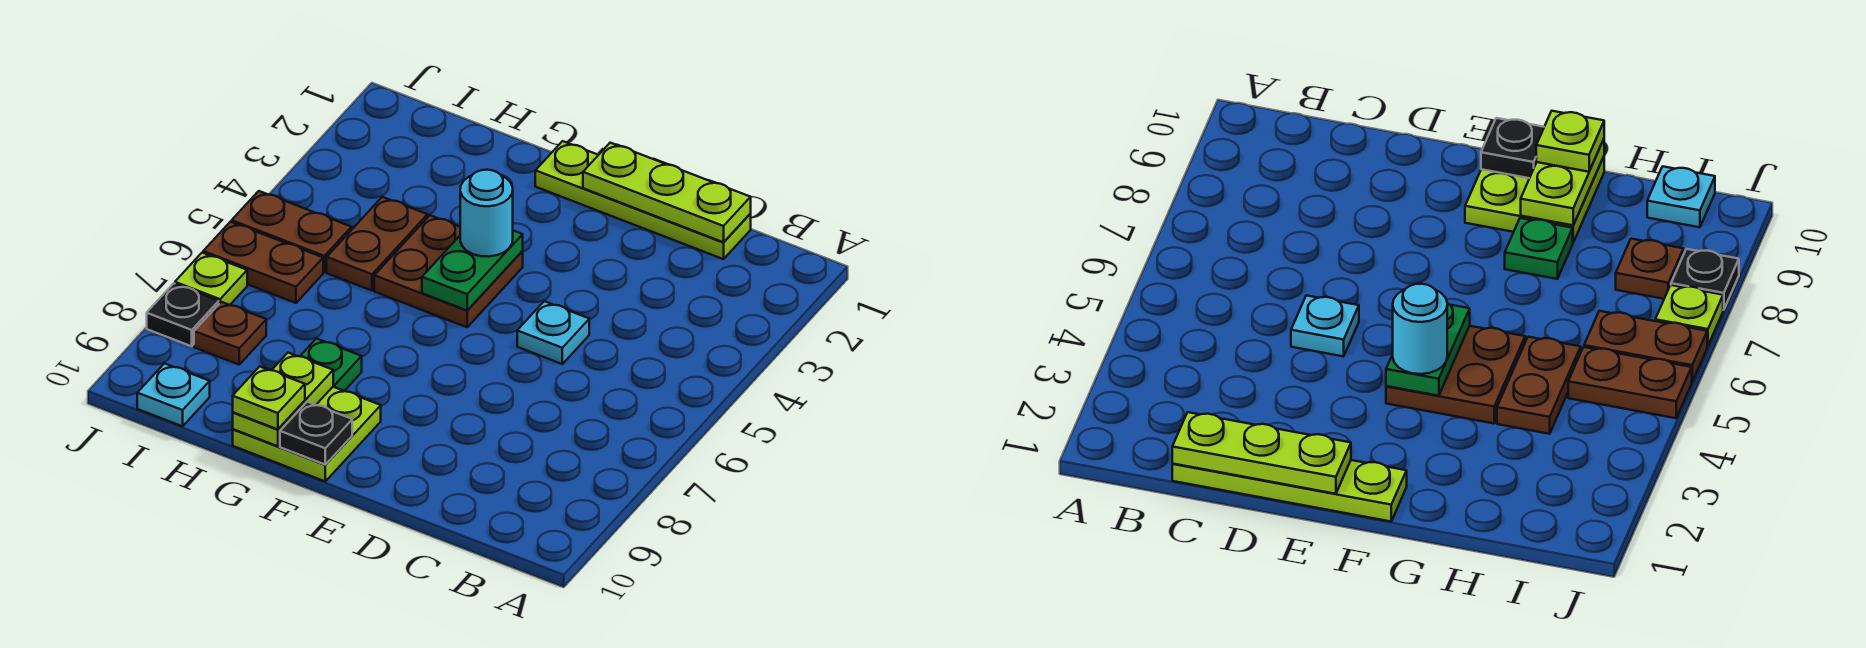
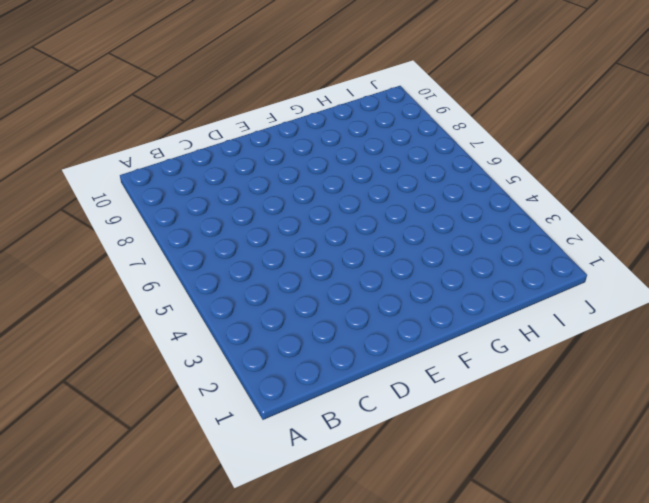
none -> lime 1x4 plate [535,141,751,259]
none -> cyan 1x1 plate [517,301,589,364]
none -> brown 2x2 plate [374,215,523,327]

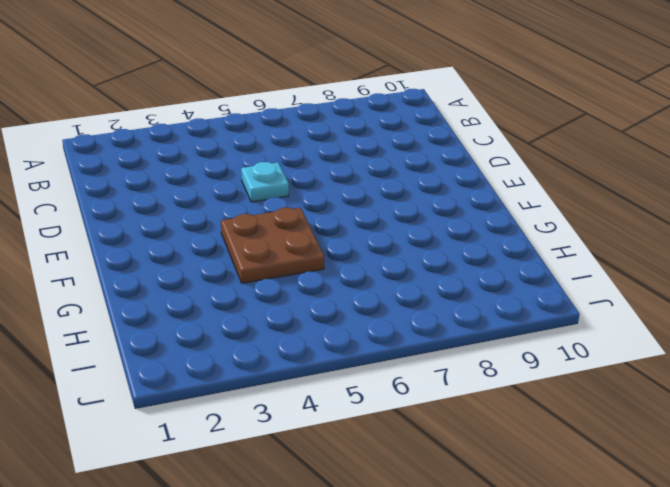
none -> lime 1x4 plate [535,141,751,259]
none -> lime 2x2 plate [233,387,381,481]
none -> green 1x1 plate [301,339,362,391]

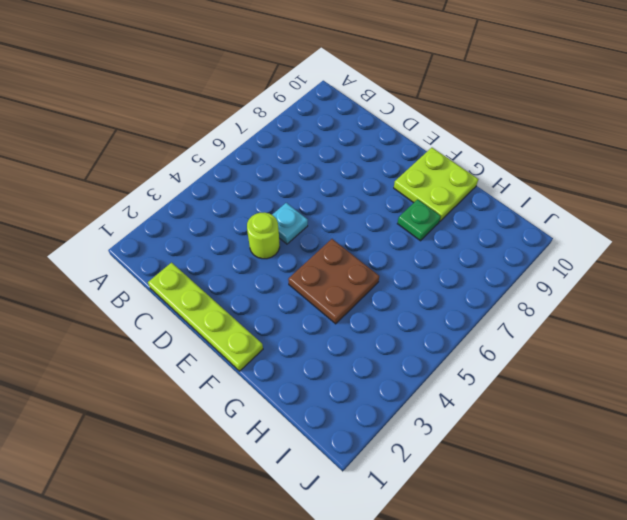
lime 1x1 round brick [247,212,280,259] -> none
none -> brown 1x2 plate [327,197,428,291]
none -> brown 1x2 plate [232,191,352,272]
none -> brown 1x2 plate [203,222,323,303]

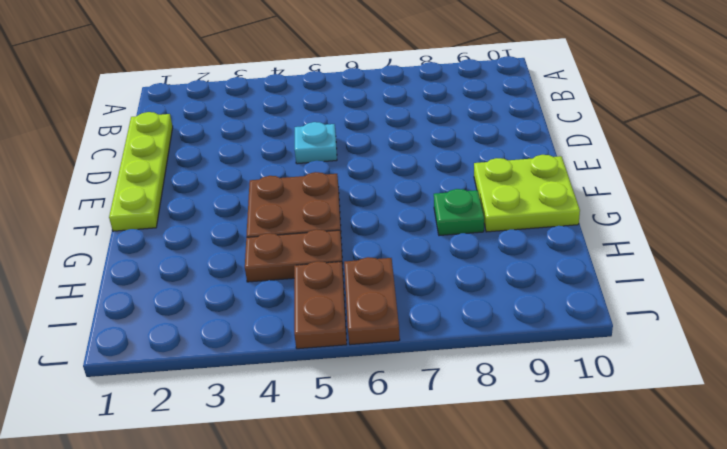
none -> brown 1x1 plate [194,302,266,365]
none -> cyan 1x1 plate [137,364,210,426]
none -> lime 1x1 plate [175,253,247,305]

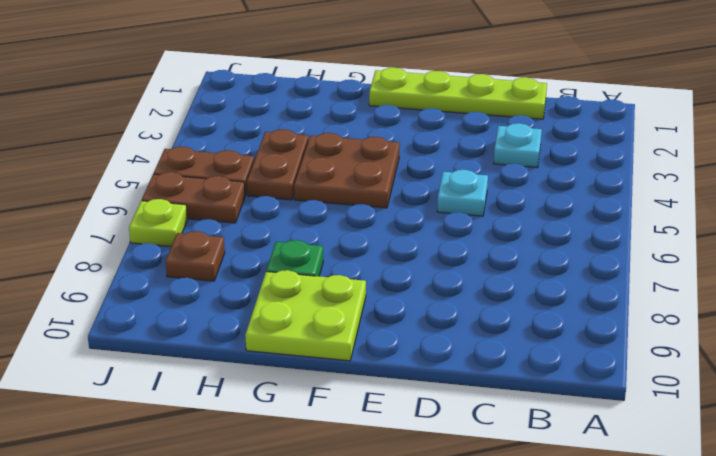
cyan 1x1 plate [494,123,542,168] -> cyan 1x1 plate moved to [137,364,210,426]
none -> black 1x1 plate [147,283,219,346]
none -> lime 1x3 plate [583,143,751,242]
none -> green 1x2 plate [422,231,523,310]

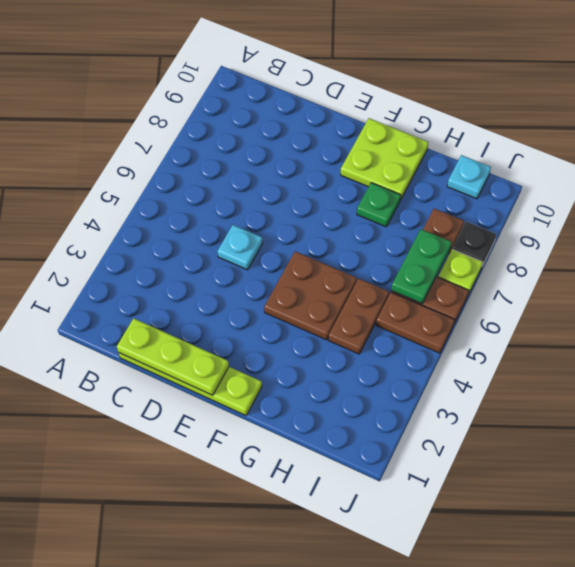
green 1x2 plate [391,229,451,304] -> green 1x2 plate moved to [422,231,523,310]
none -> black 1x1 plate [280,402,352,464]
none -> lime 1x2 plate [233,353,333,446]
none -> cyan 1x1 round brick [460,170,513,257]

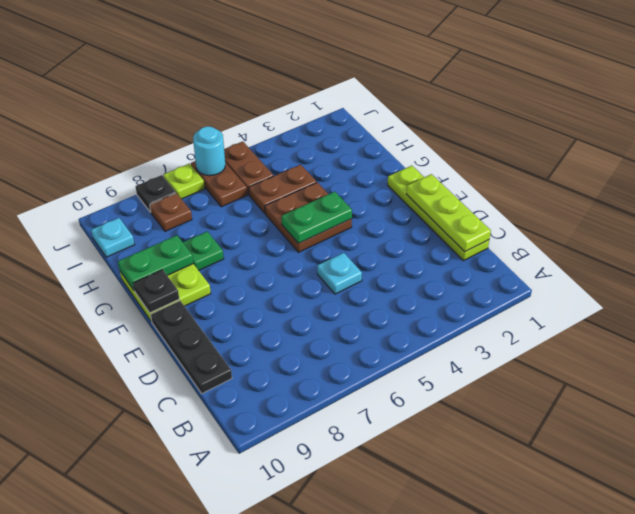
black 1x3 plate [151,301,232,394] -> none
green 1x2 plate [118,235,193,290] -> lime 1x2 plate [233,353,333,446]
cyan 1x1 round brick [193,126,225,176] -> cyan 1x1 round brick moved to [460,170,513,257]
none -> lime 1x1 plate [233,366,305,429]

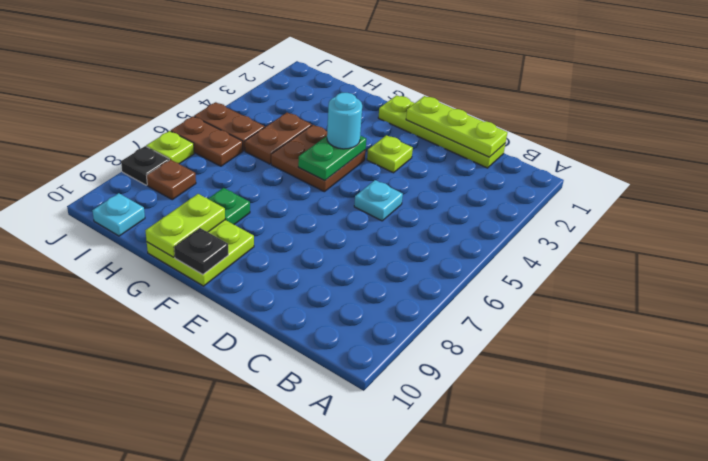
lime 1x1 plate [367,135,413,173] -> lime 1x1 plate moved to [233,366,305,429]

